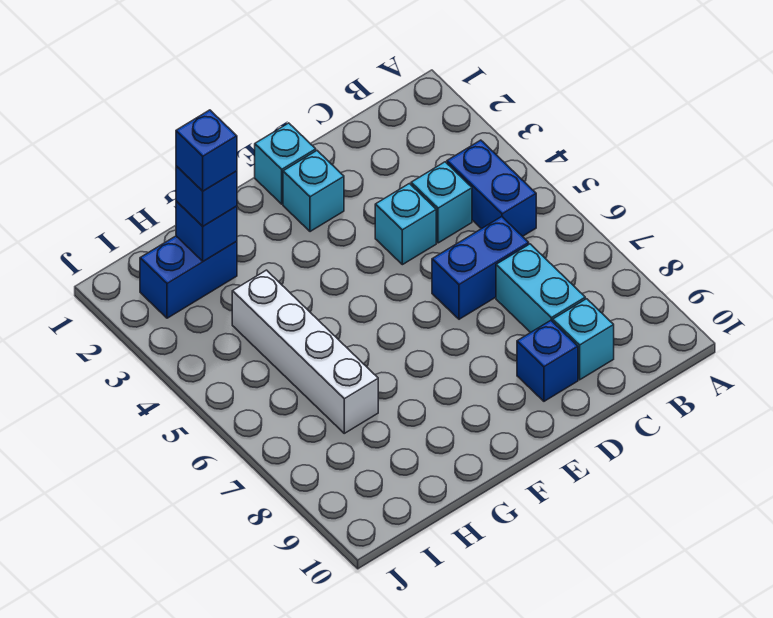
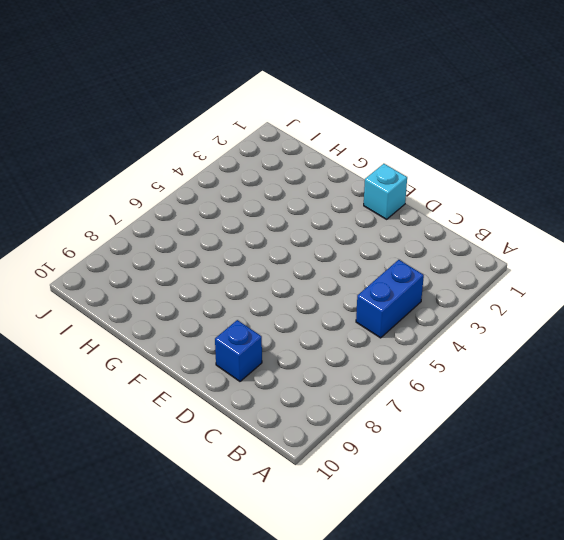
none -> cyan 1x1 brick [411,162,472,243]
none -> blue 1x2 brick [432,217,529,319]
none -> cyan 1x2 brick [496,244,585,333]

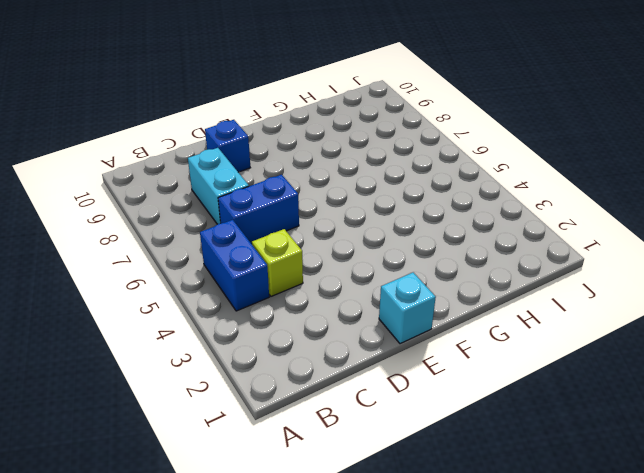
lime 1x1 brick [252,229,303,296] -> cyan 1x1 brick [411,162,472,243]
none -> cyan 1x1 brick [553,299,614,380]
none -> cyan 1x1 brick [375,184,436,265]
none -> cyan 1x1 brick [283,151,344,232]

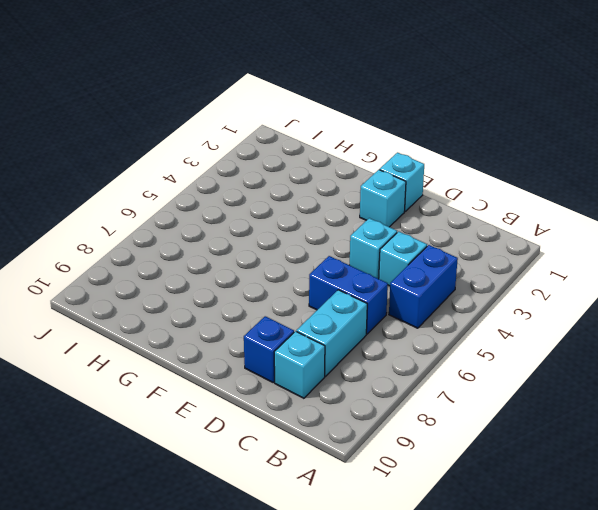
none -> blue 1x2 brick [140,236,237,318]
none -> white 1x4 brick [232,270,378,433]
none -> blue 1x1 brick [176,201,237,261]

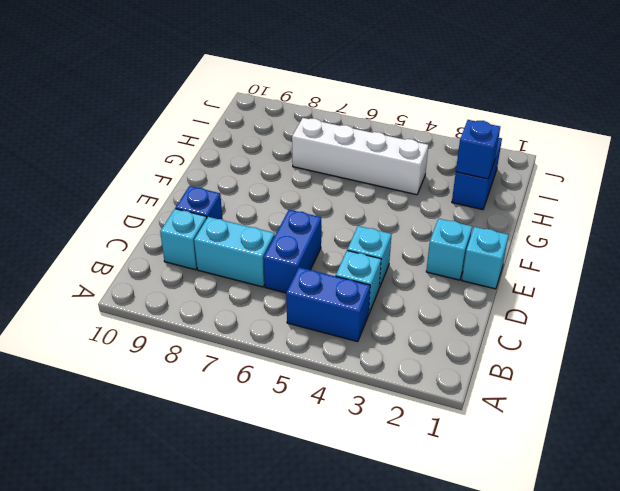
none -> blue 1x1 brick [176,166,237,226]
none -> blue 1x1 brick [176,110,237,191]

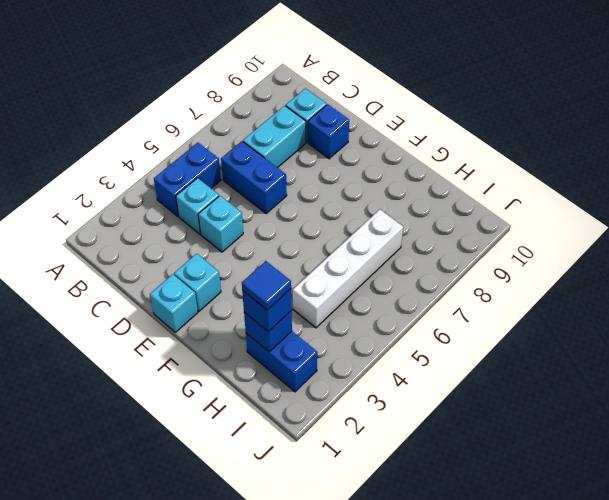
blue 1x1 tile [242,261,291,310] -> blue 1x1 brick [176,110,237,191]

